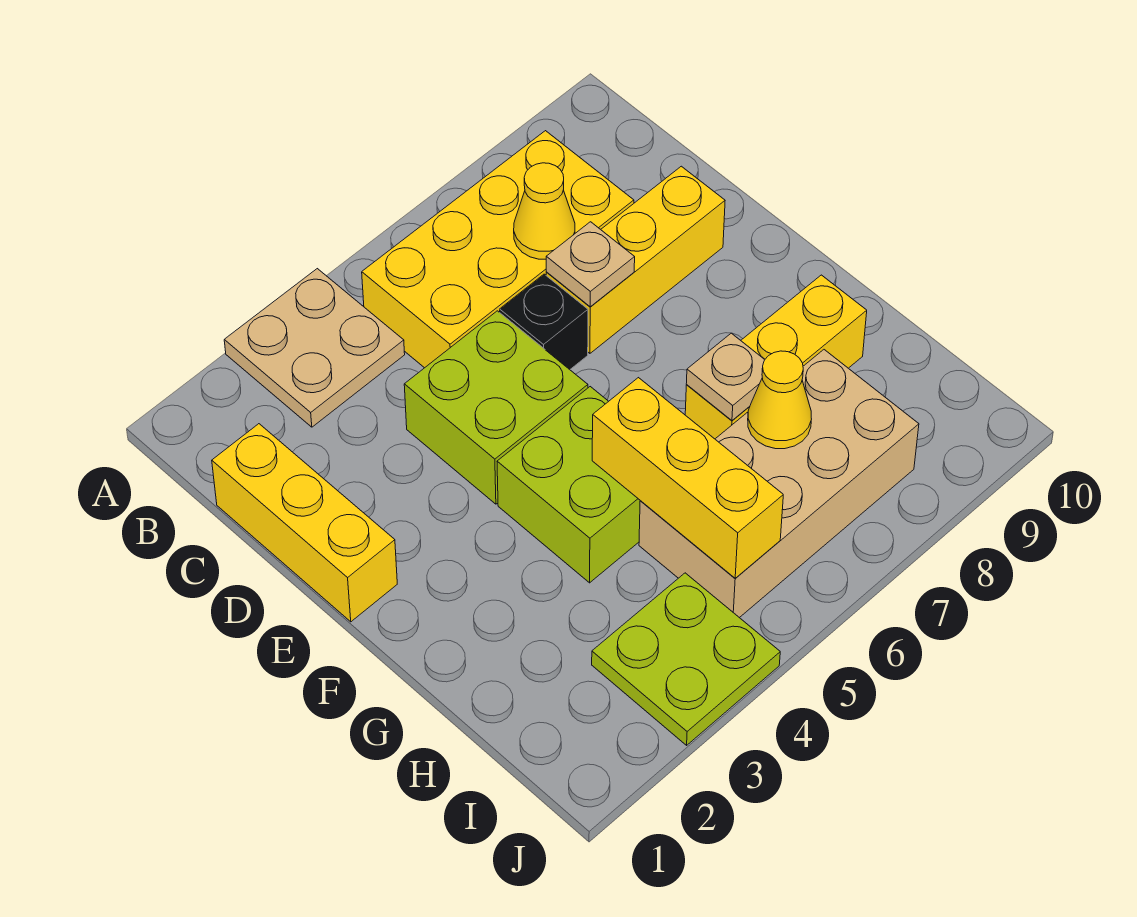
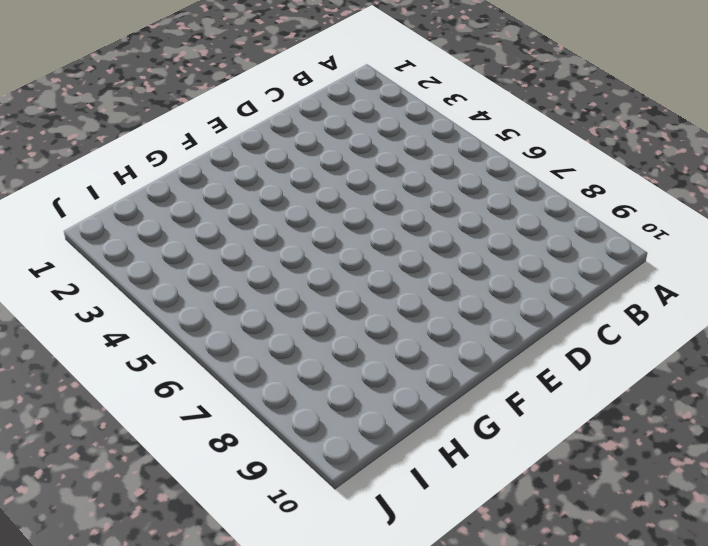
none -> tan 2x2 plate [224,269,405,427]
none -> yellow 2x4 brick [362,131,634,368]
none -> yellow 1x3 brick [212,424,397,622]

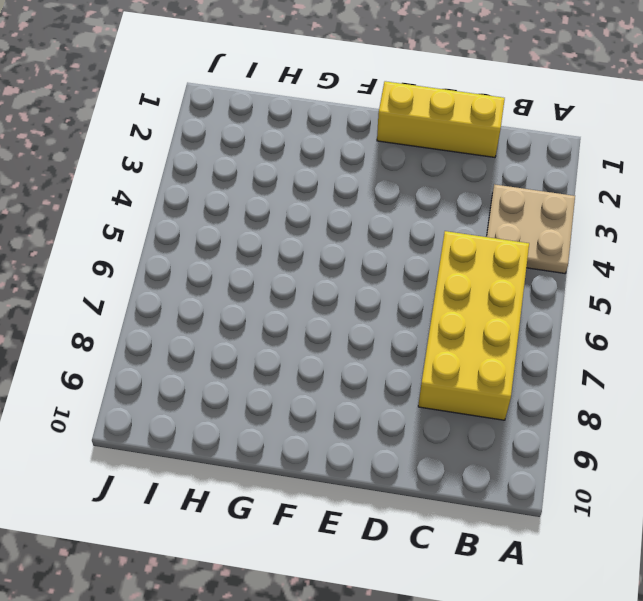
none -> lime 2x2 brick [404,311,588,504]
none -> black 1x1 brick [500,274,588,369]
none -> yellow 1x3 brick [546,166,725,353]

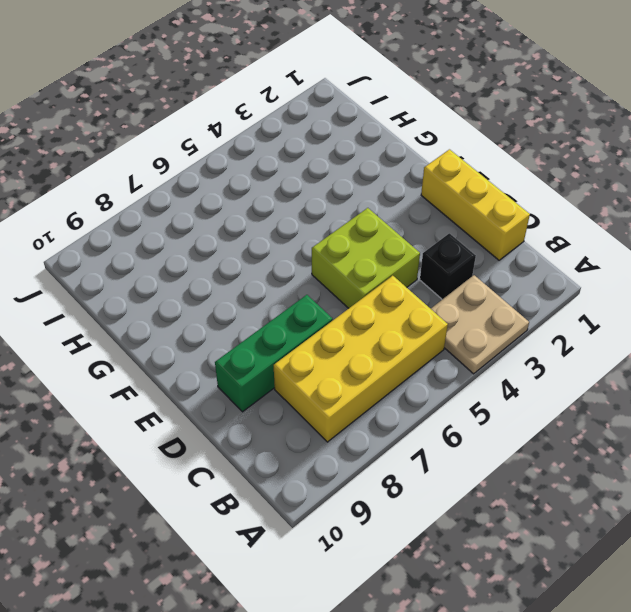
black 1x1 brick [420,233,476,299] -> black 1x1 brick moved to [500,274,588,369]
green 1x3 brick [215,295,333,412] -> yellow 1x3 brick [546,166,725,353]
none -> lime 2x2 brick [497,387,640,583]
none -> yellow 1x3 brick [685,275,867,439]
none -> tan 2x4 brick [639,350,919,618]

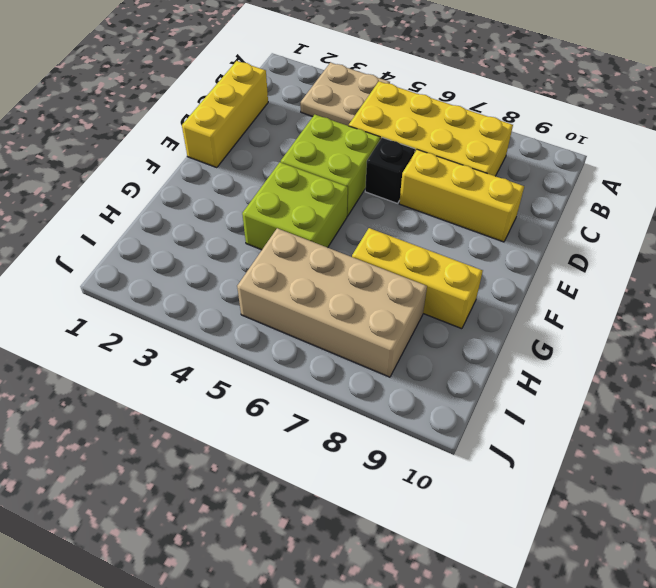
none -> lime 2x2 plate [592,573,780,745]
none -> yellow 1x1 cone [514,163,575,259]
none -> tan 1x1 plate [546,222,635,307]

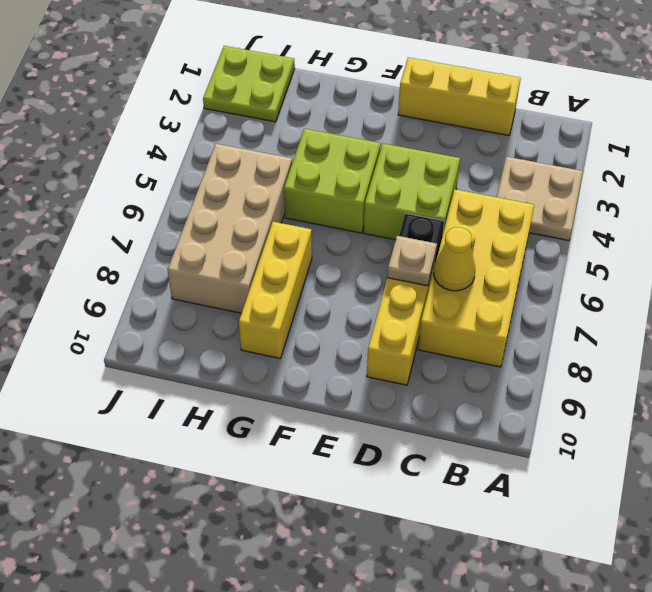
lime 2x2 plate [203,46,295,122] -> lime 2x2 plate moved to [592,573,780,745]
none -> yellow 1x3 brick [592,378,783,578]
none -> tan 1x1 plate [686,333,765,420]
none -> yellow 1x1 cone [748,351,811,449]

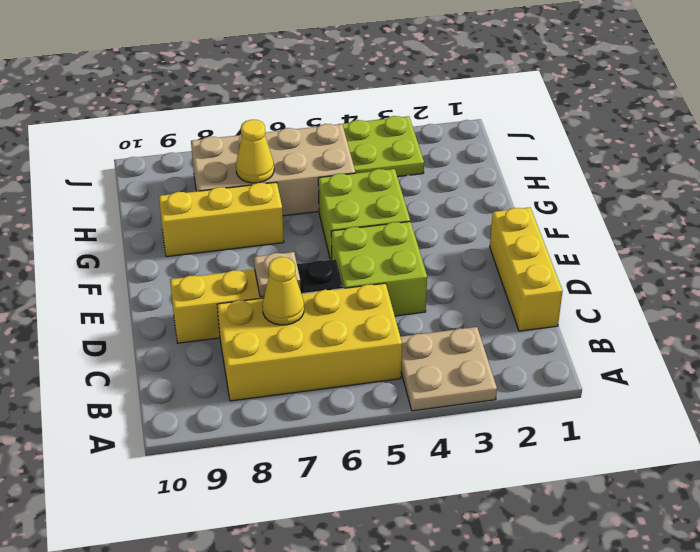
none -> yellow 1x3 brick [592,378,783,578]
none -> tan 1x1 plate [686,333,765,420]

